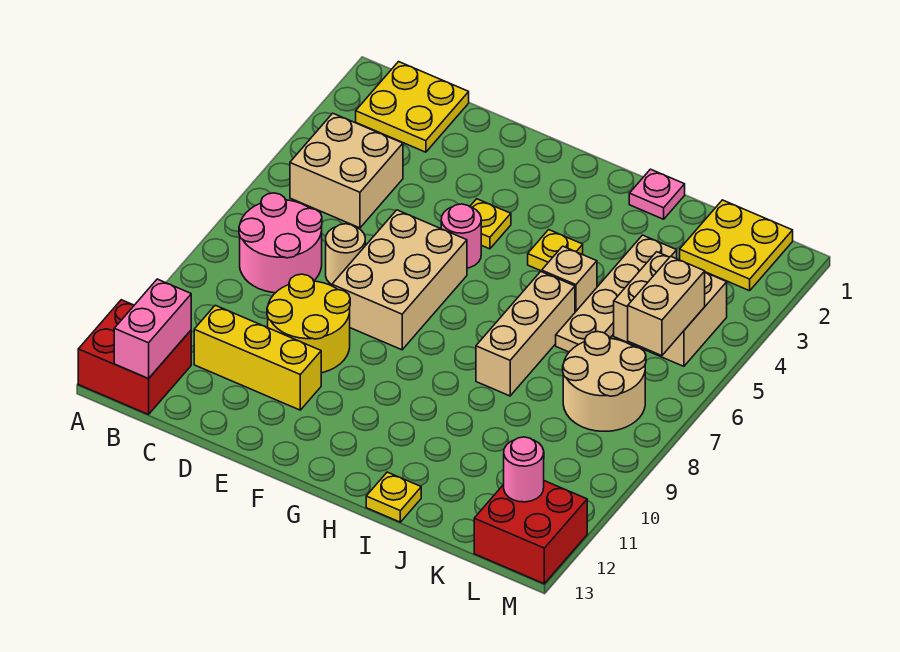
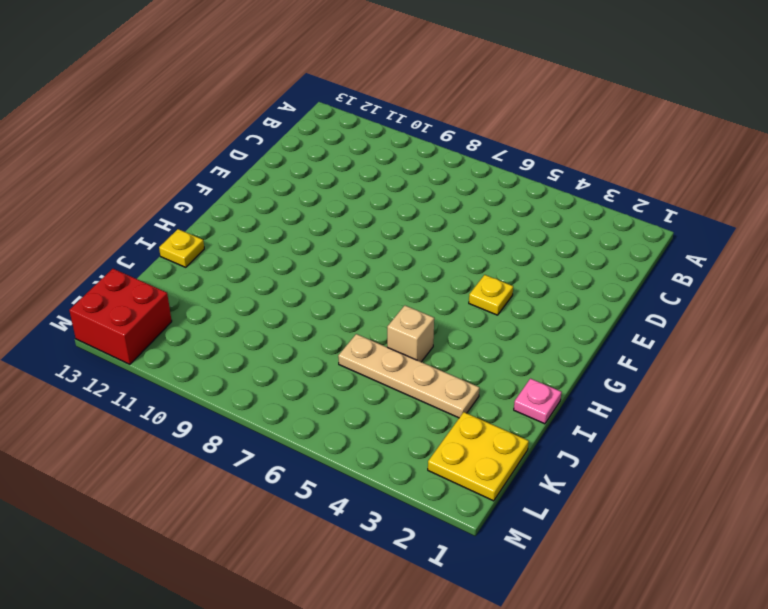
none -> red 2x2 brick [78,300,191,414]
none -> yellow 2x2 plate [356,62,469,152]
none -> tan 2x2 brick [290,113,403,228]

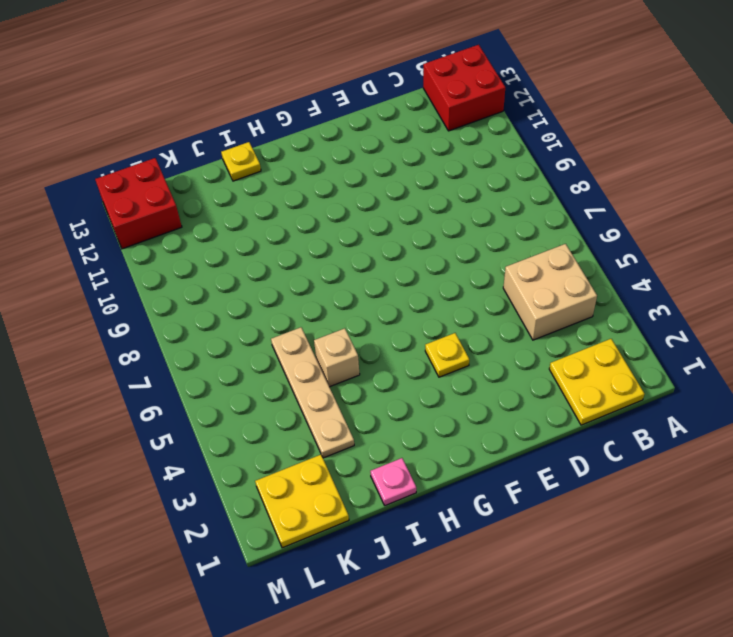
none -> pink 2x2 round brick [239,193,322,293]
none -> yellow 1x3 brick [194,305,321,410]
none -> tan 1x1 round brick [326,224,365,285]

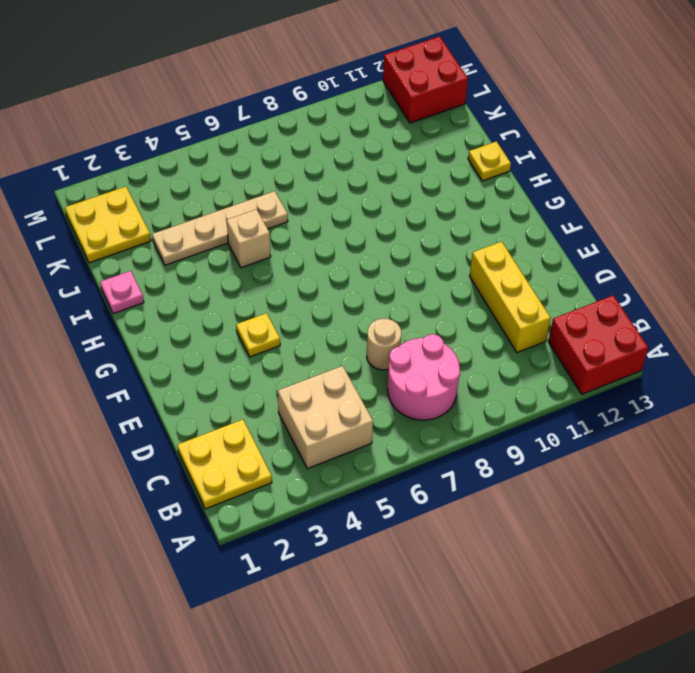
none -> yellow 2x2 round brick [267,274,350,373]
none -> tan 2x3 brick [332,210,467,350]
none -> pink 1x1 round brick [441,204,481,268]

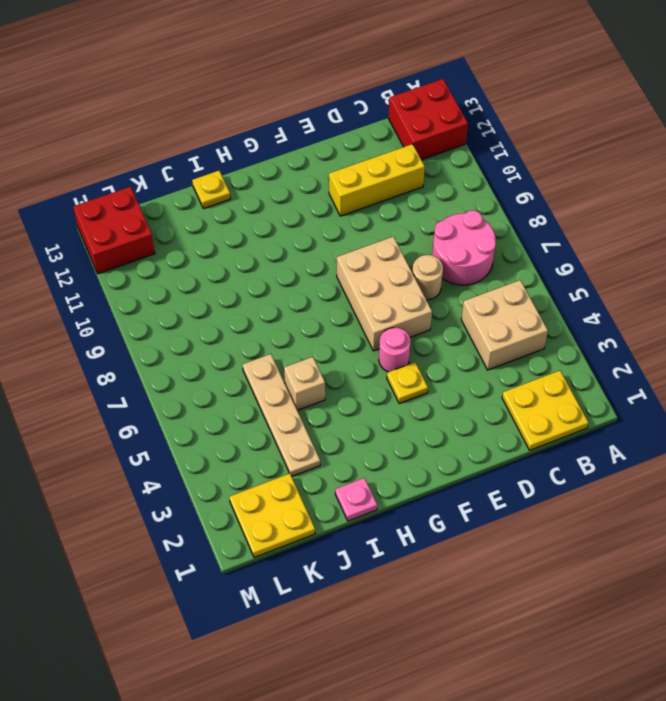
none -> yellow 2x2 round brick [267,274,350,373]
none -> yellow 1x1 plate [528,230,583,271]
none -> tan 1x3 brick [476,272,575,396]

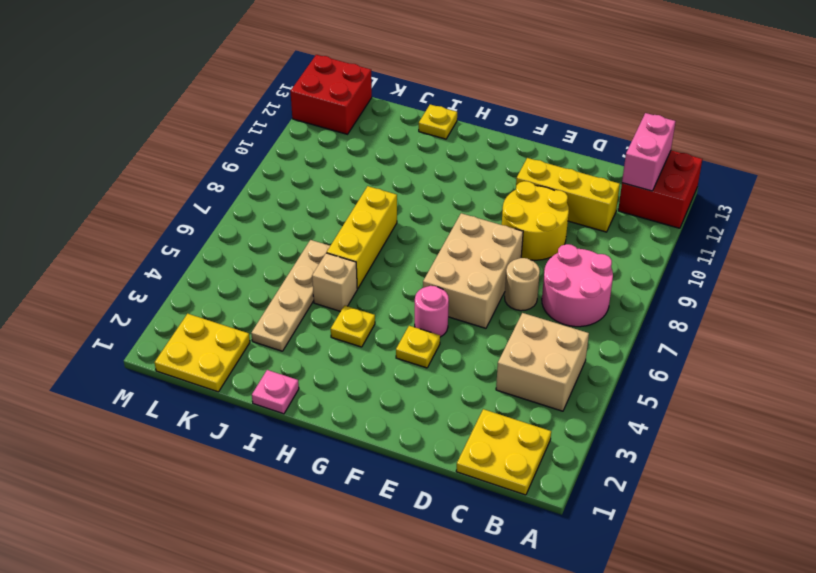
yellow 1x3 brick [327,186,397,289] -> tan 1x3 brick [476,272,575,396]
none -> tan 2x2 brick [614,252,727,366]
none -> tan 2x2 round brick [563,331,646,431]
none -> tan 1x2 brick [628,256,705,356]

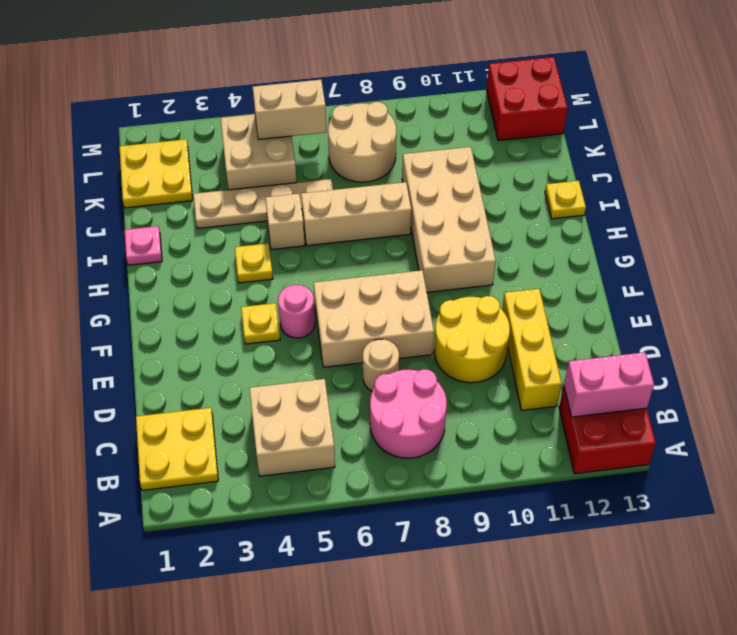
tan 2x4 brick [402,147,496,292] -> none
none -> pink 1x1 round brick [504,437,544,502]

